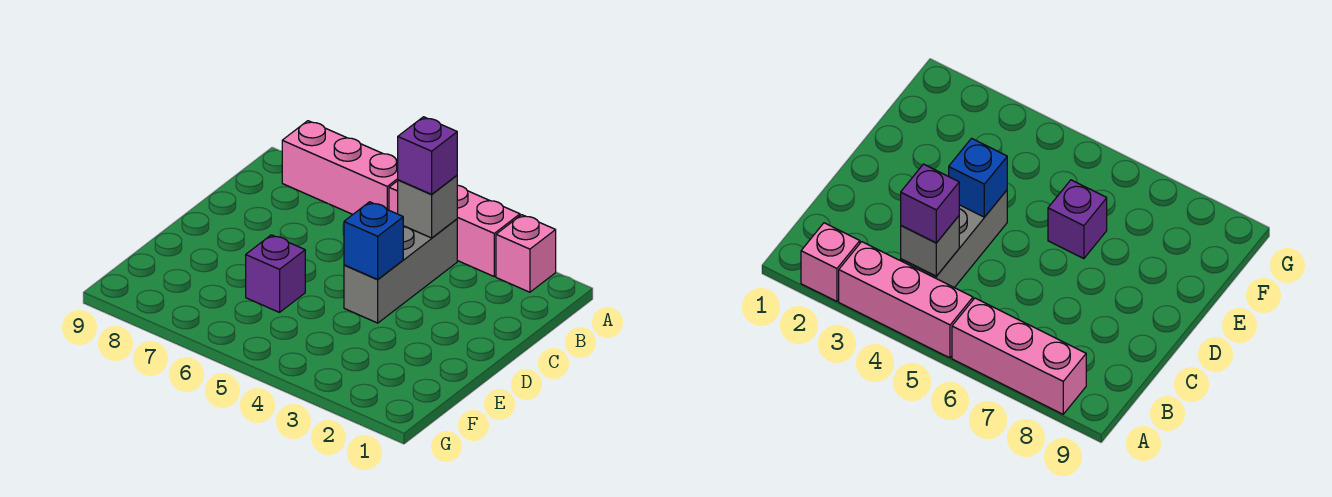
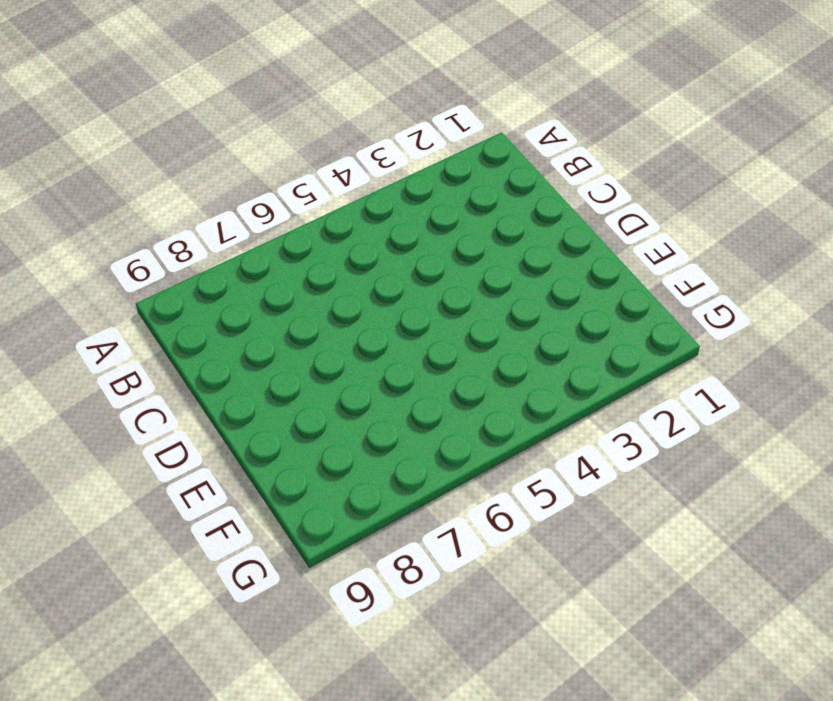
none -> pink 1x1 brick [496,215,556,292]
none -> pink 1x3 brick [389,181,520,276]

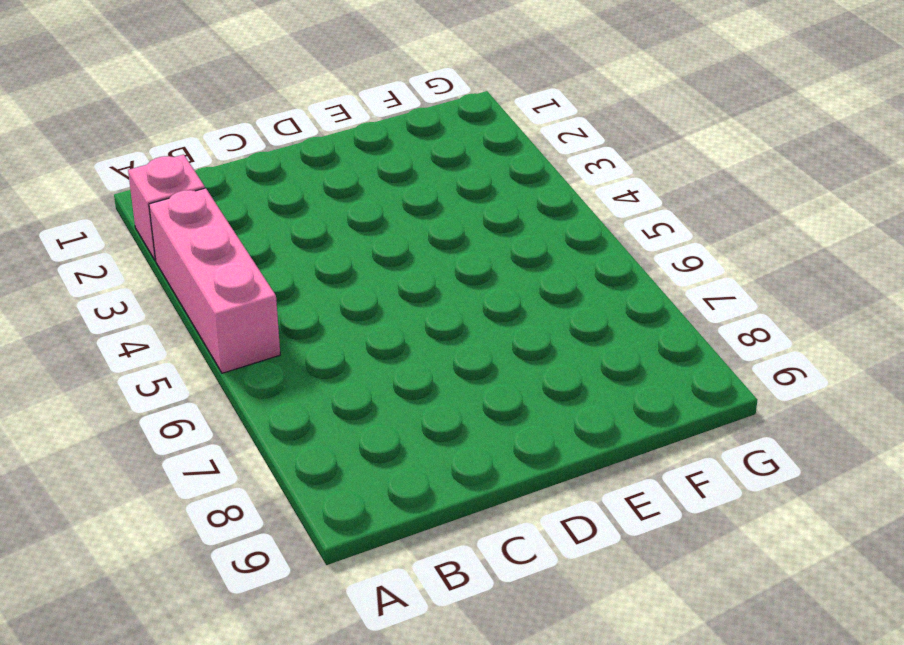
none -> pink 1x3 brick [282,121,398,214]
none -> grey 1x3 brick [344,219,457,323]

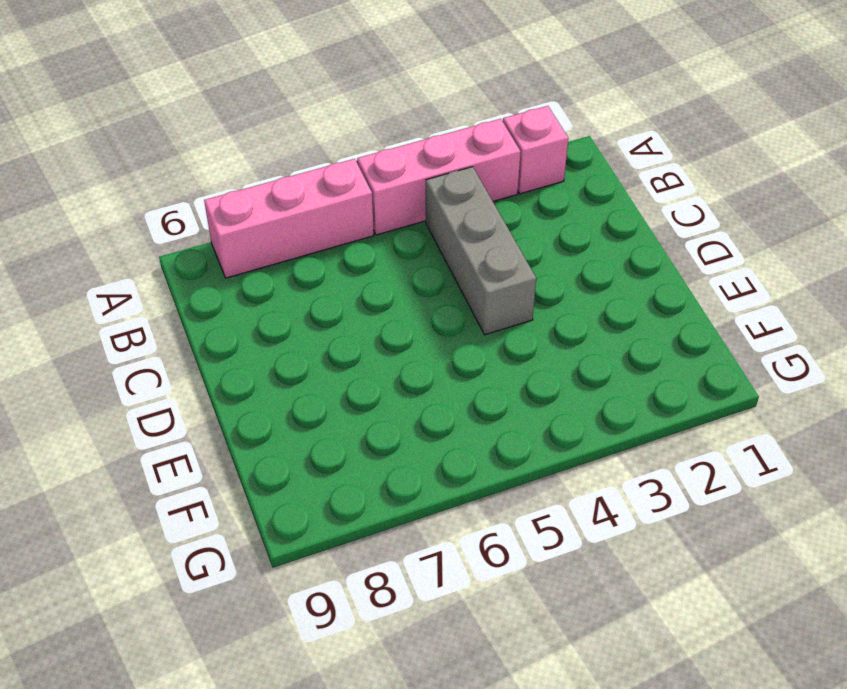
none -> purple 1x1 brick [246,235,305,312]
none -> grey 1x1 brick [398,175,457,238]

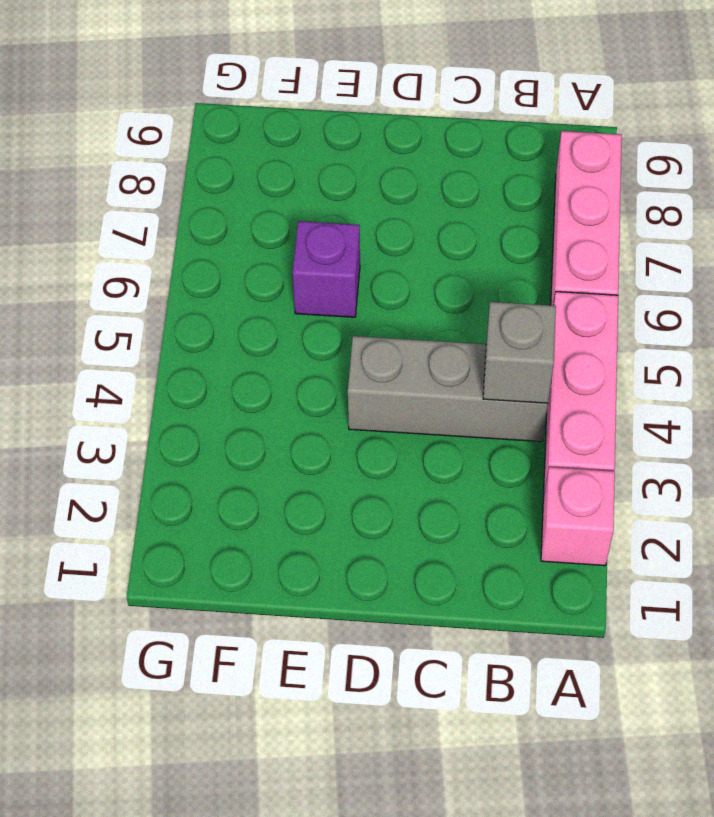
none -> blue 1x1 brick [344,202,403,279]
none -> purple 1x1 brick [398,117,457,194]

